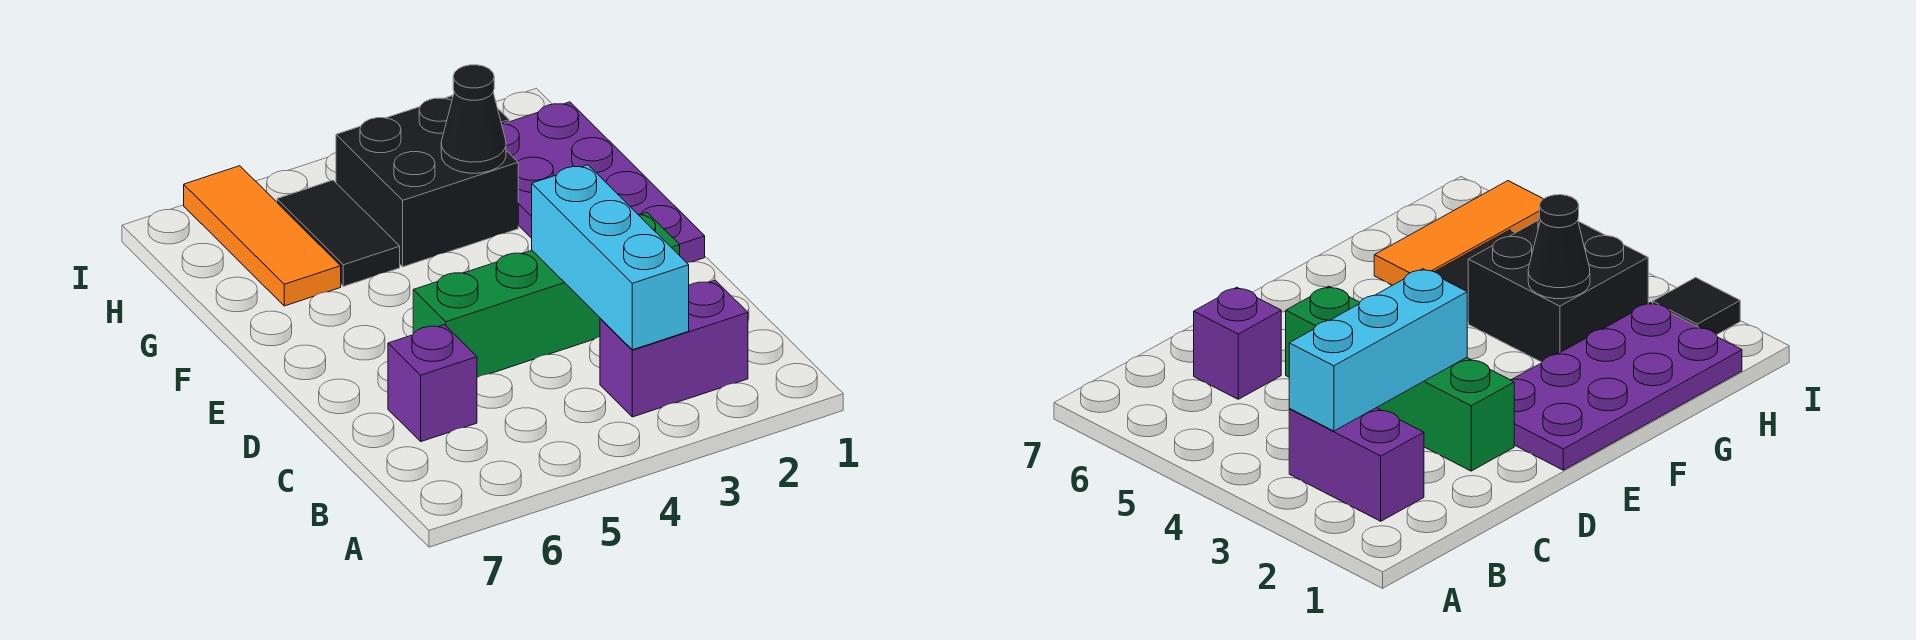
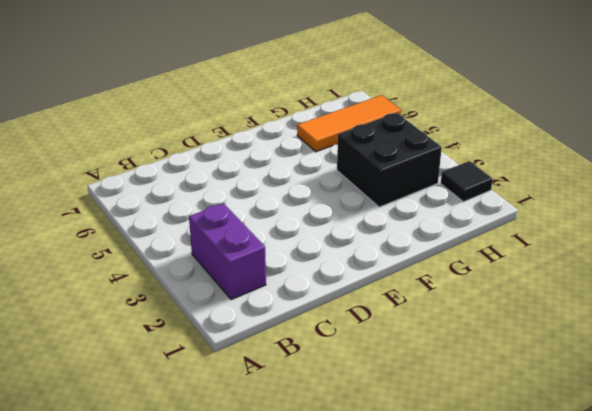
none -> purple 1x1 brick [388,325,477,442]
none -> green 1x4 brick [413,213,680,377]

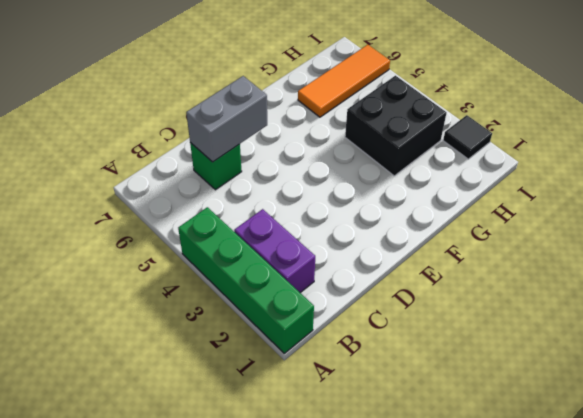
green 1x4 brick [178,207,314,353] -> green 1x4 brick moved to [413,213,680,377]
green 1x1 brick [190,143,242,190] -> purple 1x1 brick [388,325,477,442]
grey 1x2 brick [186,76,267,162] -> none
none -> purple 2x4 plate [501,102,705,263]
none -> black 1x2 tile [277,180,400,286]

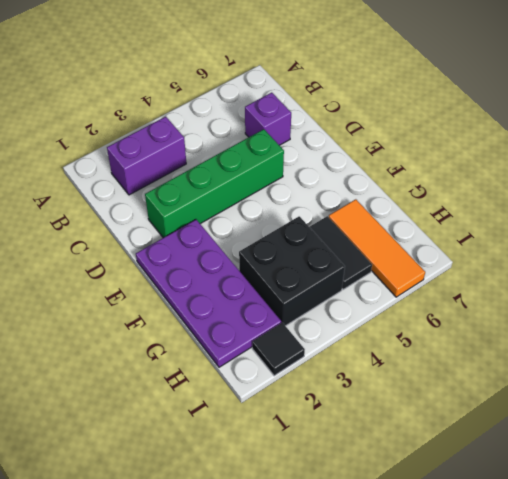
none -> cyan 1x3 brick [532,165,689,350]
none -> black 1x1 cone [441,65,506,173]

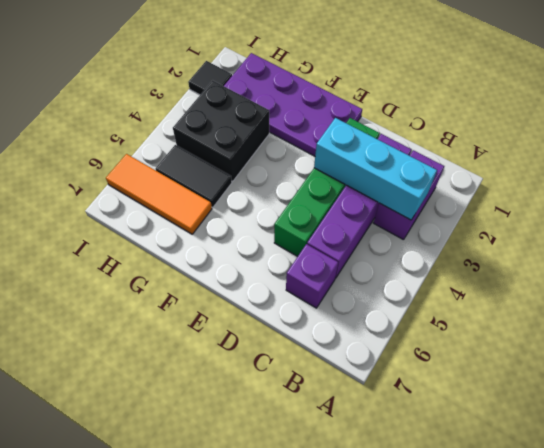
purple 1x4 brick [307,134,412,278] -> none
none -> black 1x1 cone [441,65,506,173]

